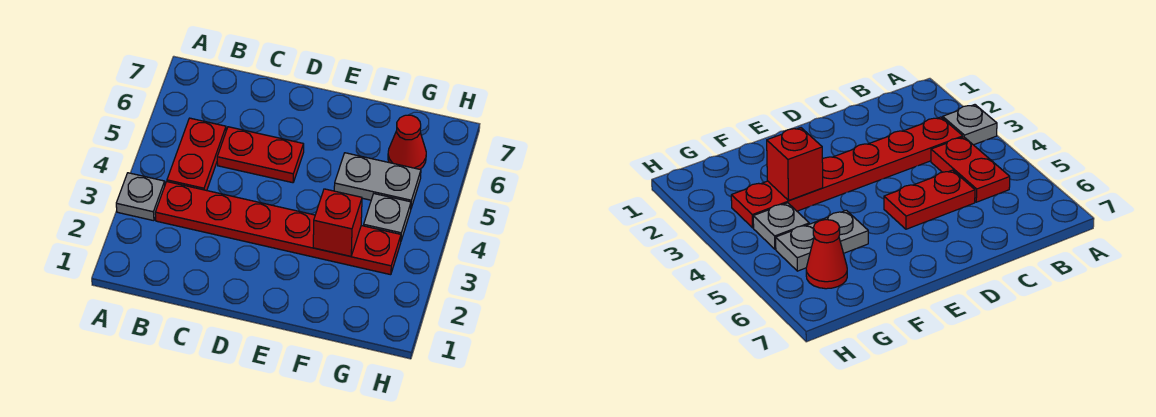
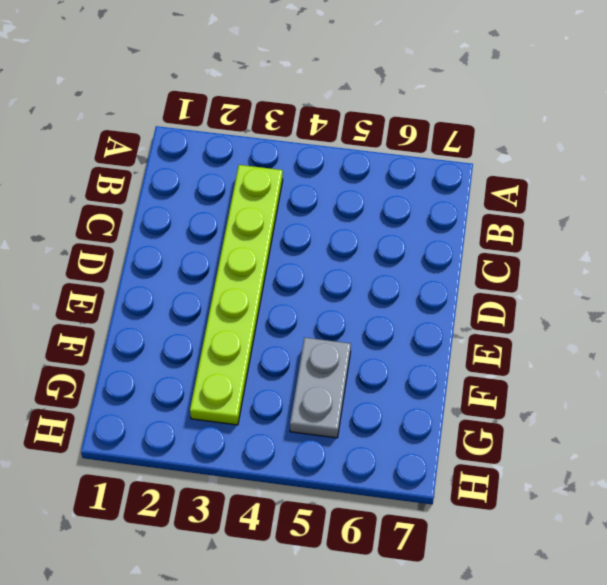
lime 1x6 plate [190,165,283,425] -> red 1x6 plate [155,182,401,275]
none -> grey 1x1 plate [116,173,165,221]
none -> red 1x2 plate [167,118,226,191]

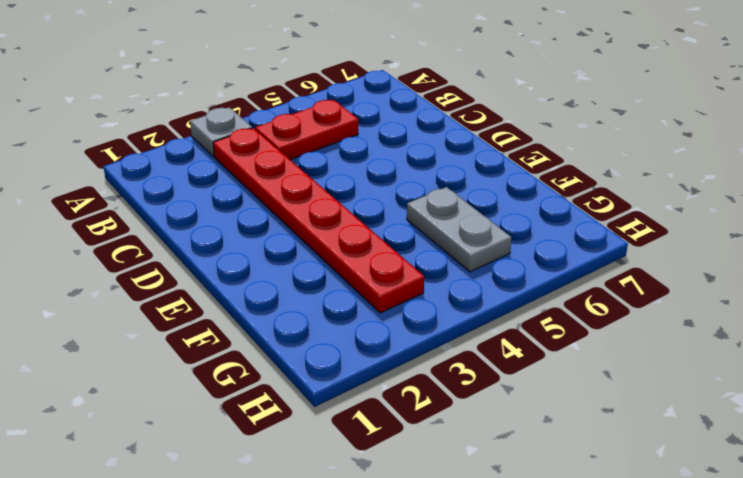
none -> red 1x2 plate [217,127,304,183]
none -> grey 1x1 plate [364,194,411,240]

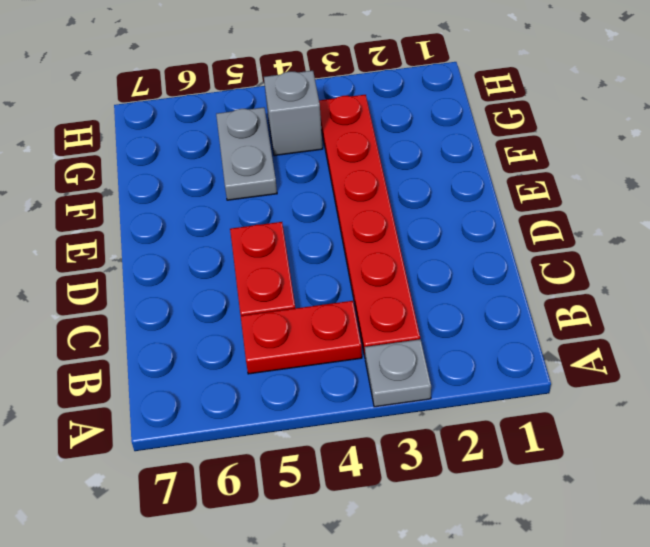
grey 1x1 brick [264,71,323,156] -> grey 1x1 plate [364,194,411,240]
none -> red 1x1 cone [388,115,426,169]
none -> red 1x1 brick [313,189,362,256]

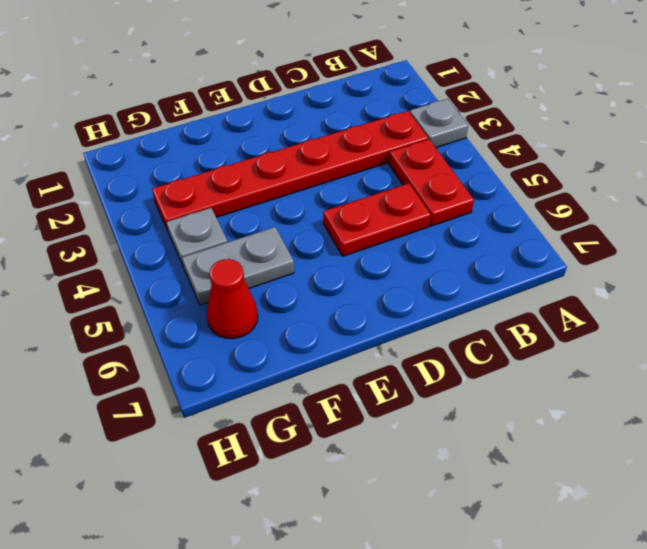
none -> red 1x1 brick [313,189,362,256]

